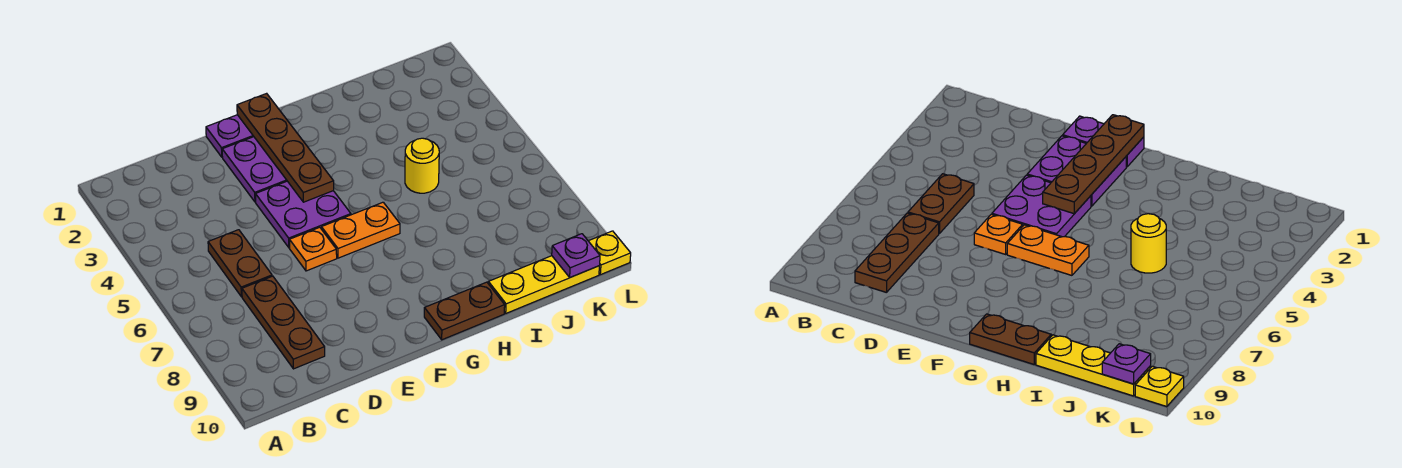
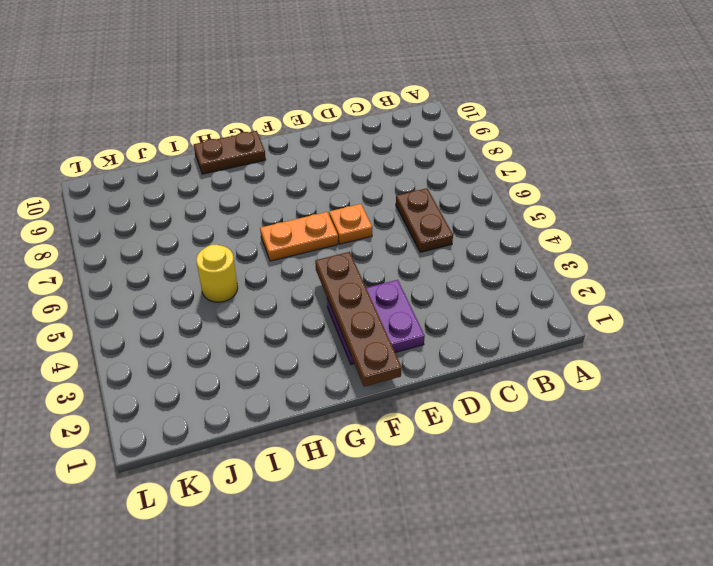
none -> brown 1x3 plate [242,276,325,369]
none -> purple 1x2 plate [206,115,254,157]
none -> purple 2x2 plate [256,181,351,248]

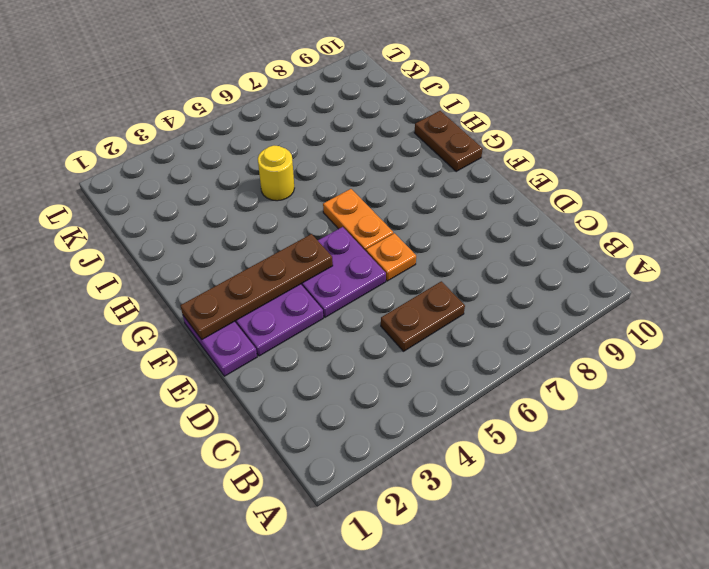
none -> brown 1x3 plate [242,276,325,369]
none -> yellow 1x3 plate [488,256,599,313]
none -> yellow 1x1 plate [589,231,631,275]

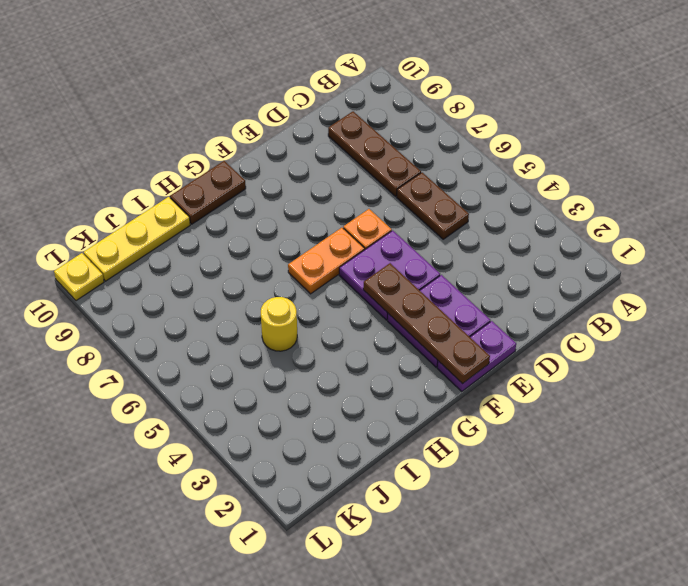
none -> purple 1x1 plate [552,234,600,277]

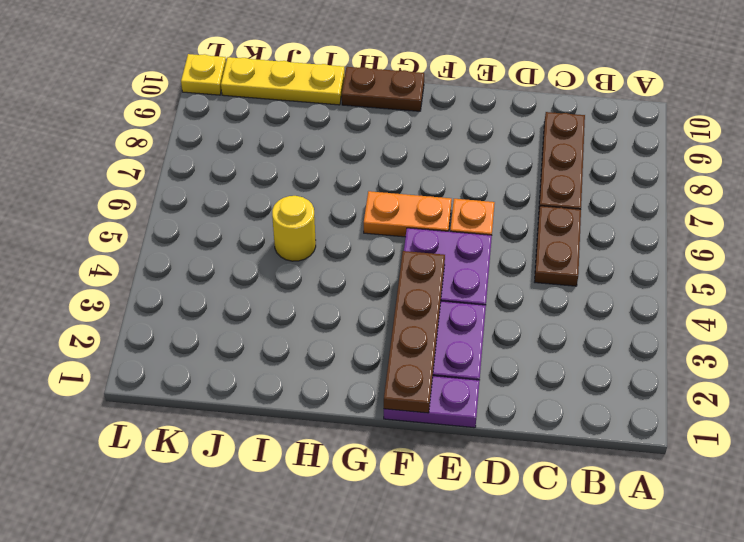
none -> purple 1x1 plate [552,234,600,277]

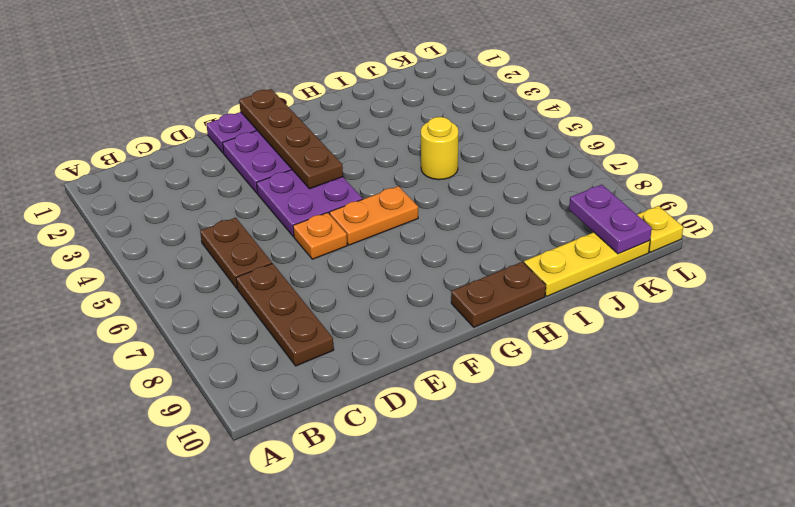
purple 1x2 plate [569,185,652,254] -> purple 1x1 plate [552,234,600,277]

